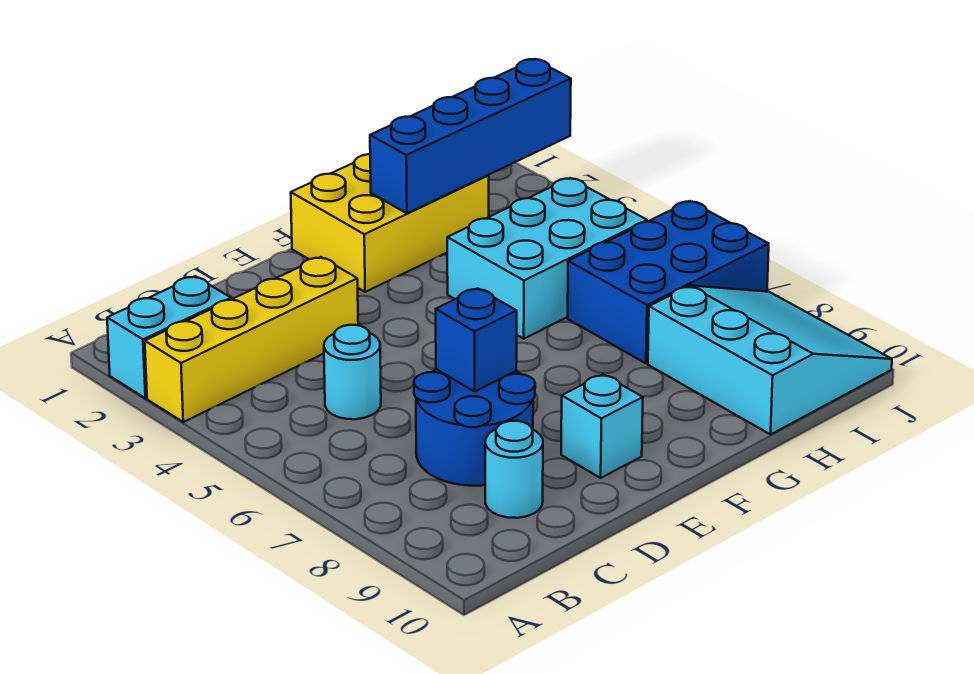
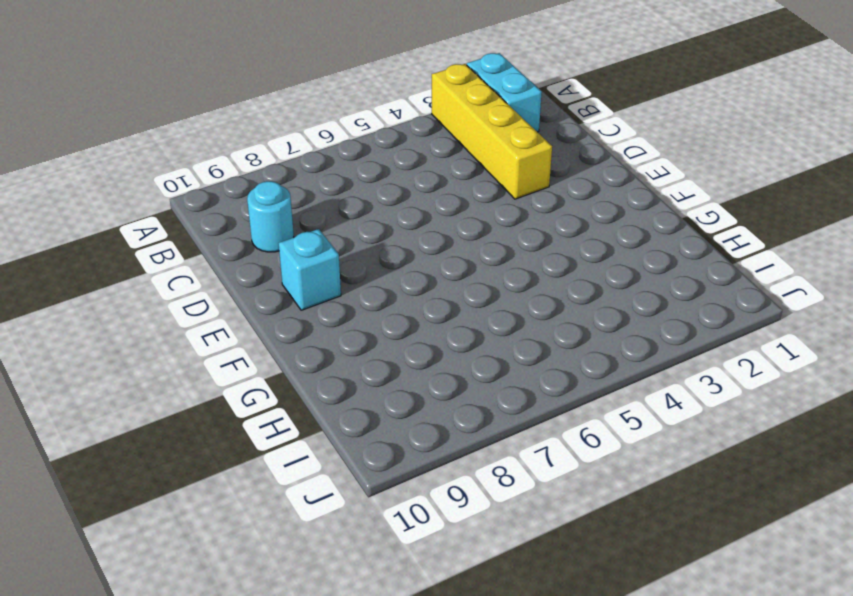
none -> cyan 1x1 round brick [324,325,381,419]
none -> blue 2x2 round brick [414,369,535,486]
none -> yellow 2x3 brick [291,154,489,292]

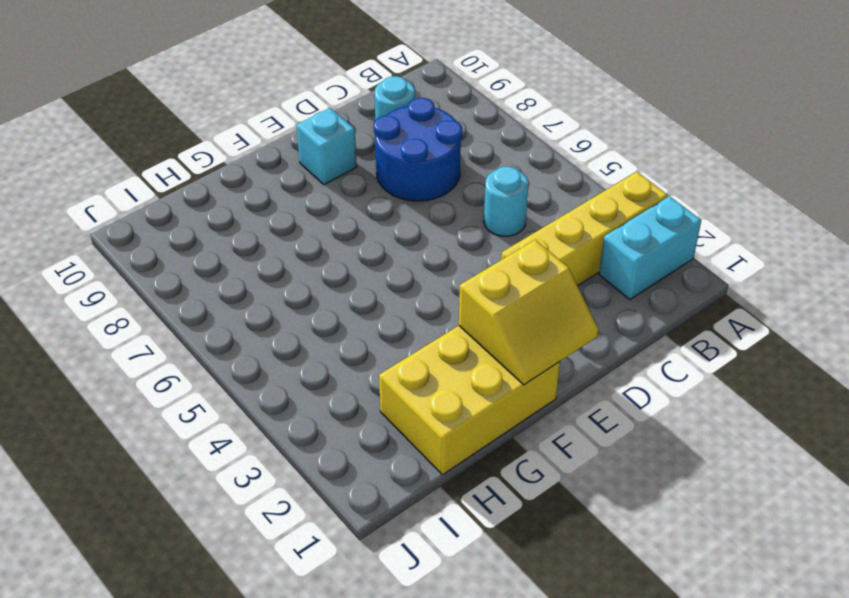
yellow 2x2 slope [459,240,599,385] -> none
none -> cyan 2x3 brick [447,178,647,339]
none -> blue 2x3 brick [568,201,769,363]
none -> cyan 3x3 slope [648,286,892,434]

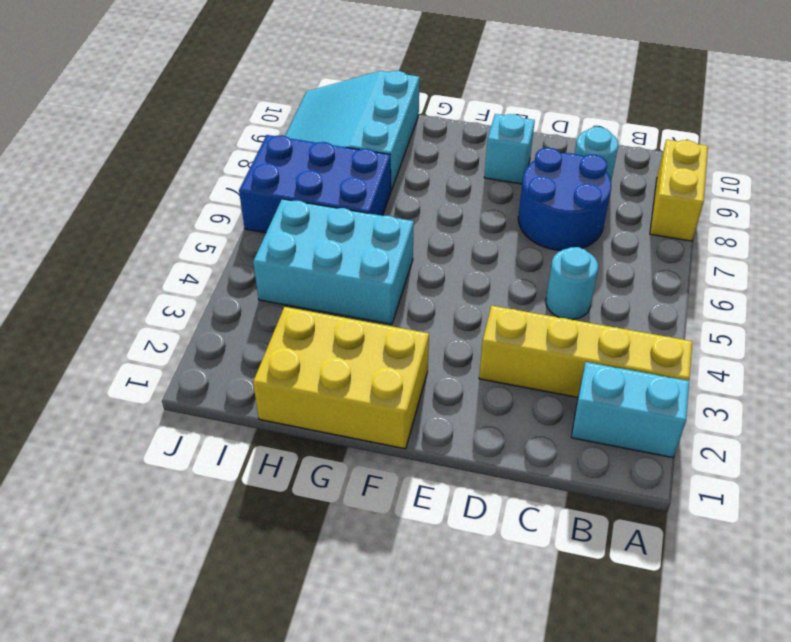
yellow 1x2 brick [650,140,708,241] -> none
none -> blue 1x1 brick [436,288,517,392]
none -> blue 1x4 brick [370,59,571,213]

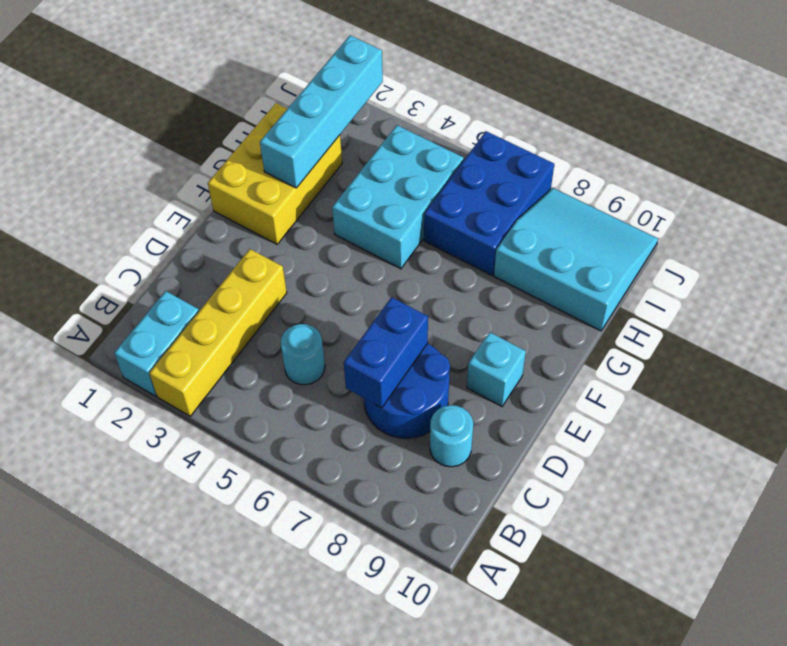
blue 1x2 brick [344,297,428,408] -> blue 1x1 brick [436,288,517,392]
cyan 1x4 brick [260,36,383,188] -> blue 1x4 brick [370,59,571,213]

